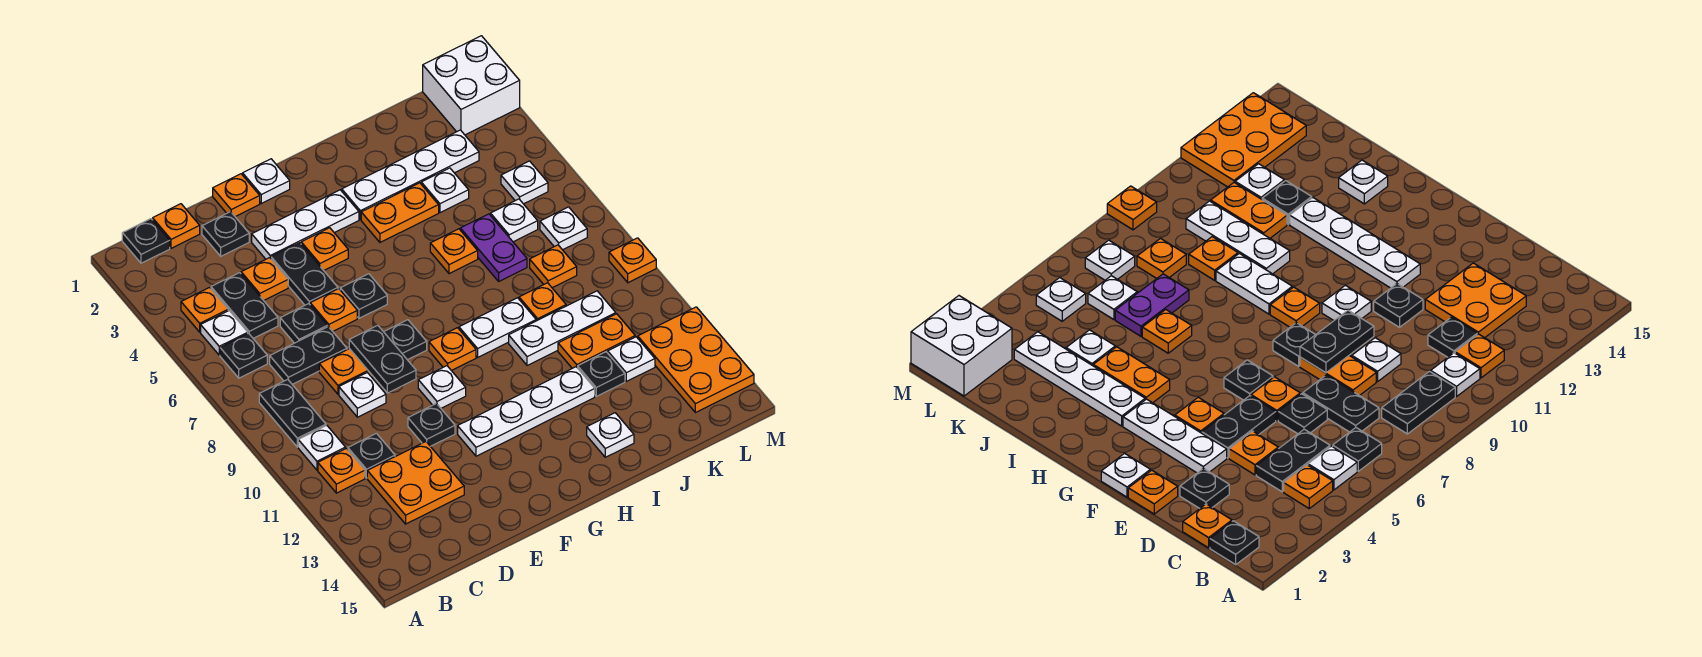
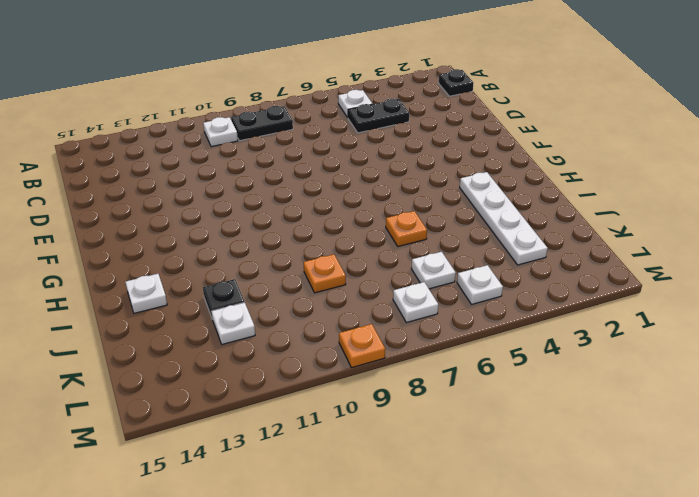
none -> orange 1x1 plate [181,288,228,332]
none -> black 1x1 plate [220,333,267,378]
none -> orange 1x1 plate [318,448,365,493]
none -> orange 1x1 plate [153,204,200,248]

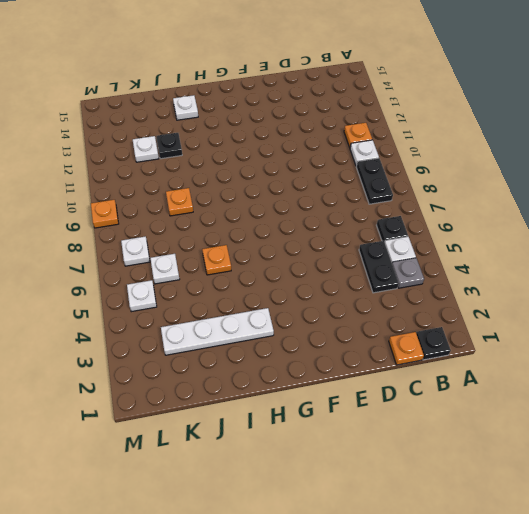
grey 1x1 plate [392,258,424,288] -> orange 1x1 plate [181,288,228,332]
none -> black 1x2 plate [270,327,347,384]
none -> black 1x1 plate [348,433,395,478]
none -> orange 2x2 plate [367,442,464,524]
none -> black 1x1 plate [202,212,249,256]

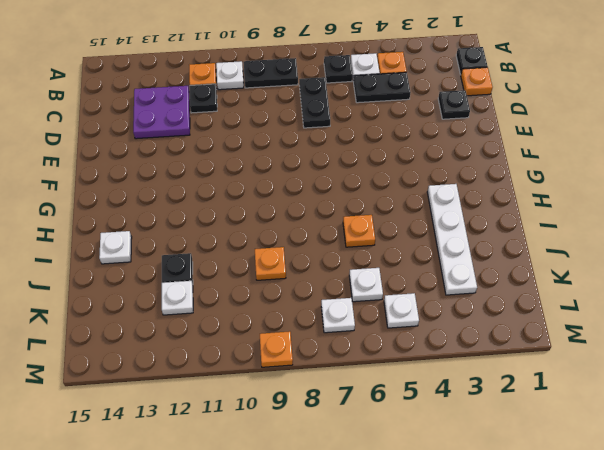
purple 2x2 plate [133,86,190,139] -> orange 2x2 plate [367,442,464,524]
none -> orange 1x1 plate [241,258,288,300]
none -> black 1x1 plate [280,304,327,343]
none -> orange 1x2 plate [319,349,373,394]
none -> white 1x1 plate [339,373,386,417]

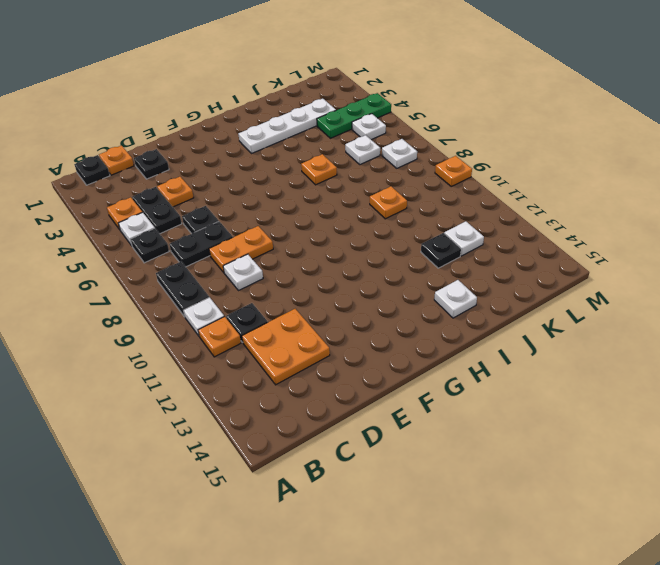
green 1x3 plate [317,93,391,138] -> none
none -> orange 1x1 plate [213,174,260,217]
none -> white 1x3 plate [252,190,359,259]
none -> black 1x2 plate [271,243,338,305]
none -> orange 1x1 plate [310,289,357,331]

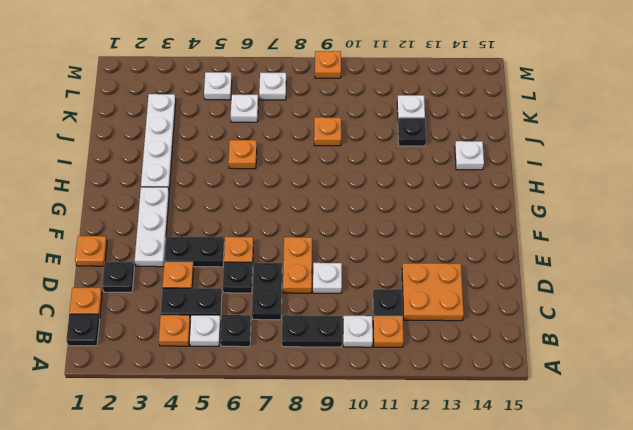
none -> black 1x1 plate [408,404,455,446]
none -> white 1x1 plate [243,159,290,203]
none -> orange 1x1 plate [301,228,348,270]
none -> black 1x1 plate [340,274,387,318]

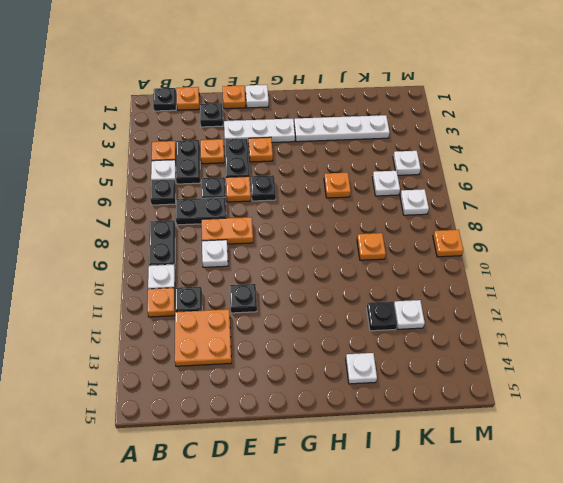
none -> black 1x1 plate [384,320,427,360]
none -> white 1x1 plate [418,366,466,408]
none -> white 1x4 plate [458,367,595,456]
none -> orange 1x1 plate [429,328,476,371]

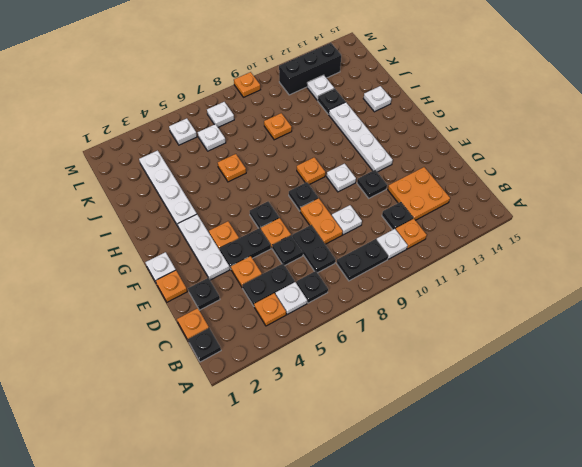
black 1x3 brick [279,43,341,95] -> orange 2x3 plate [638,307,754,413]
none -> orange 1x2 plate [361,183,439,242]
none -> white 1x2 plate [459,298,536,357]
none -> white 1x3 plate [509,291,616,365]
none -> white 1x1 plate [421,168,469,213]

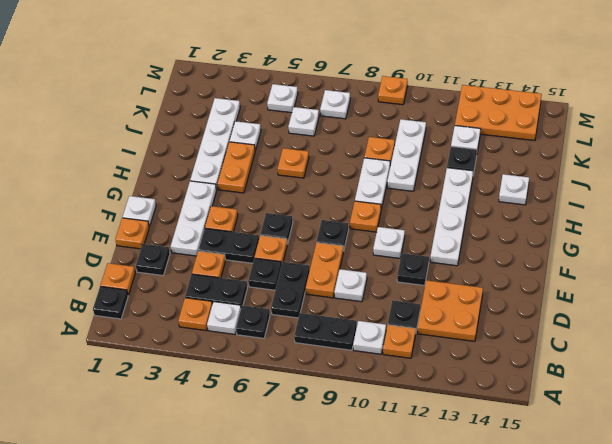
none -> purple 1x2 plate [460,214,527,281]
none -> orange 1x2 plate [558,314,635,368]
none -> orange 1x1 plate [530,245,577,288]
none -> white 2x2 brick [423,36,520,135]

